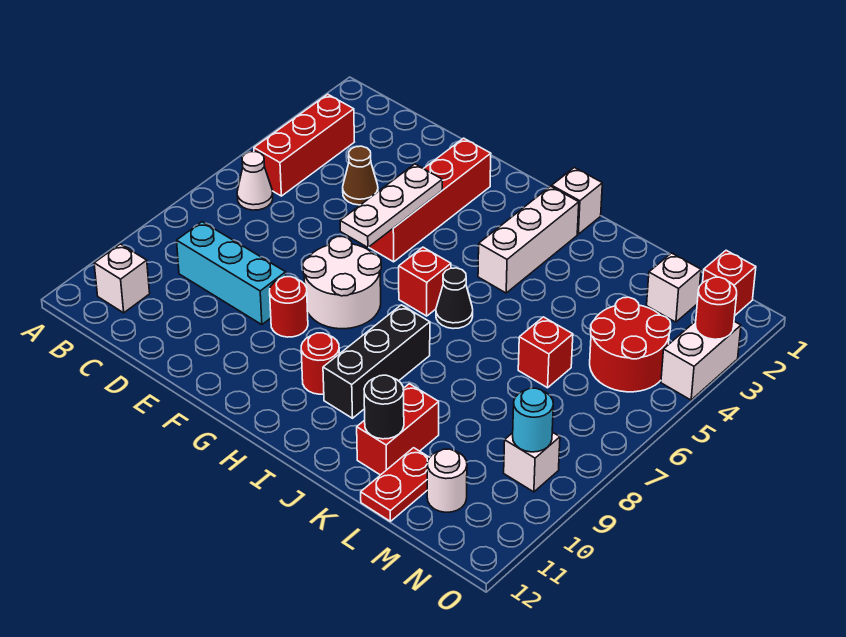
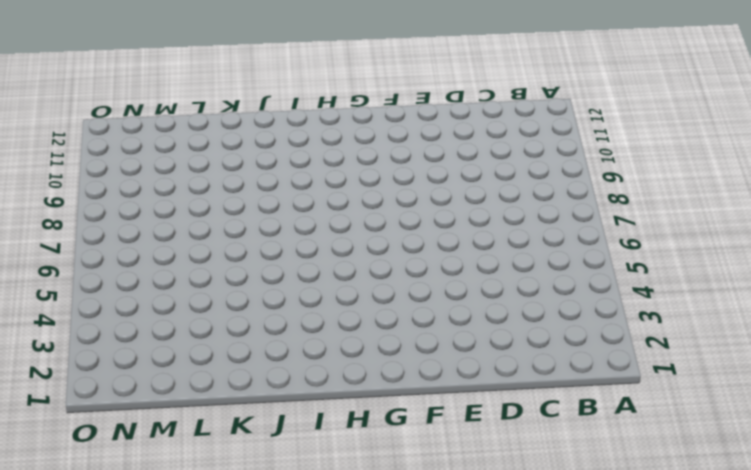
none -> red 1x3 brick [254,94,354,196]
none -> white 1x1 cone [237,152,273,210]
none -> white 1x1 brick [94,244,150,313]

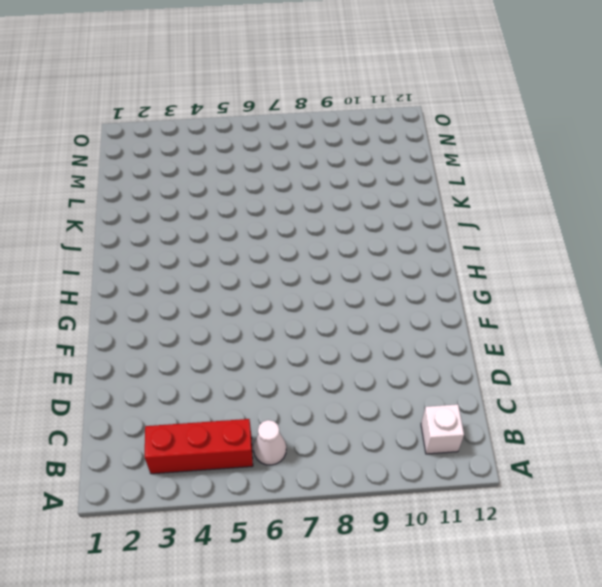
none -> cyan 1x3 brick [177,222,286,325]
none -> brown 1x1 cone [343,146,378,205]
none -> red 1x4 brick [369,138,491,262]

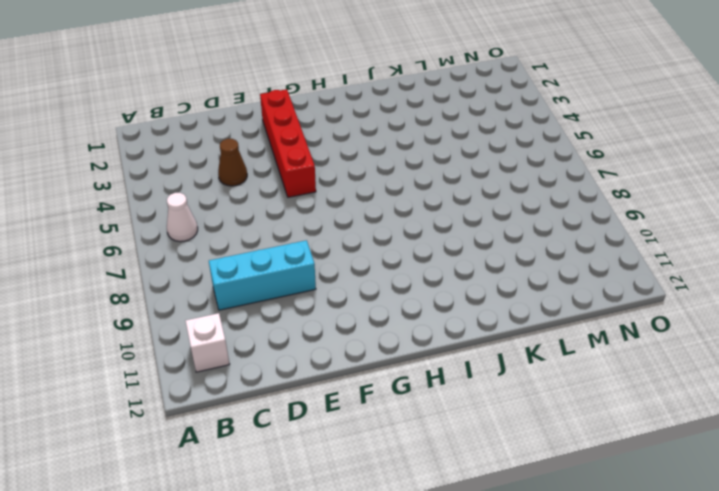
none -> red 1x3 brick [254,94,354,196]
none -> white 2x2 round brick [303,237,381,329]
none -> red 1x1 round brick [270,277,308,337]

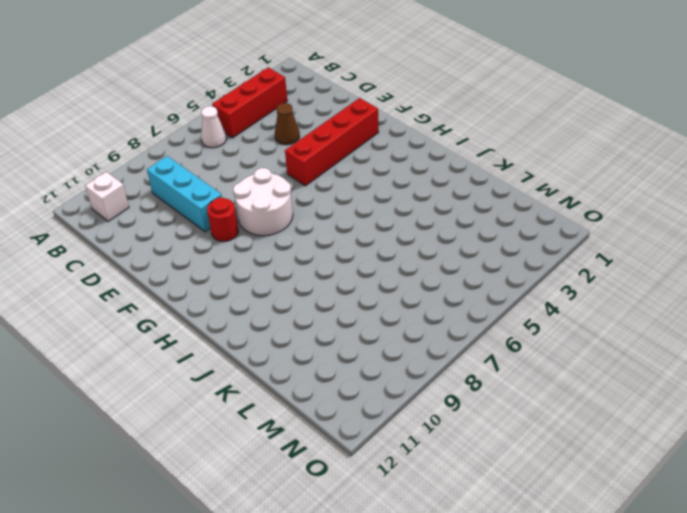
none -> red 1x1 brick [399,247,451,316]
none -> red 1x1 round brick [301,333,339,394]
none -> white 1x1 brick [552,167,602,234]

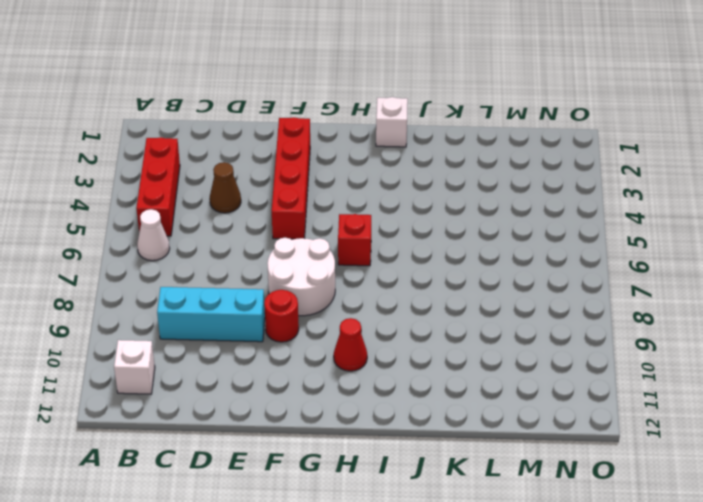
red 1x1 cone [334,318,367,371] -> red 1x1 round brick [301,333,339,394]
none -> white 1x3 brick [478,186,579,293]
none -> black 1x1 cone [436,268,473,329]
none -> black 1x3 brick [323,305,430,418]

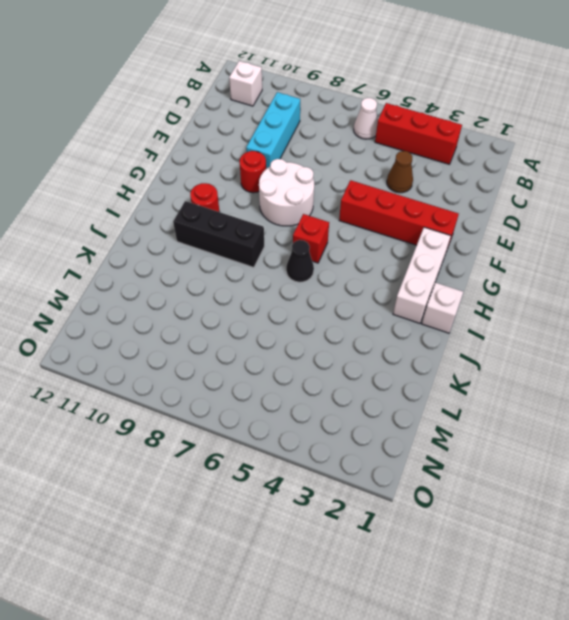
white 1x3 brick [393,227,451,323] -> white 1x3 brick turned to [478,186,579,293]
none -> red 1x2 brick [357,384,439,475]
none -> red 1x1 brick [518,317,573,388]
none -> red 1x2 plate [361,448,430,521]

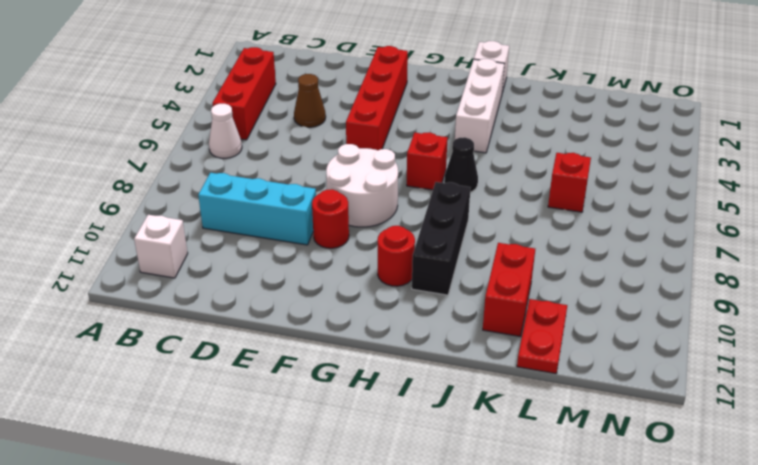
none -> white 1x1 brick [647,253,701,322]
none -> red 2x2 round brick [590,297,671,392]
none -> white 1x1 round brick [427,449,467,512]

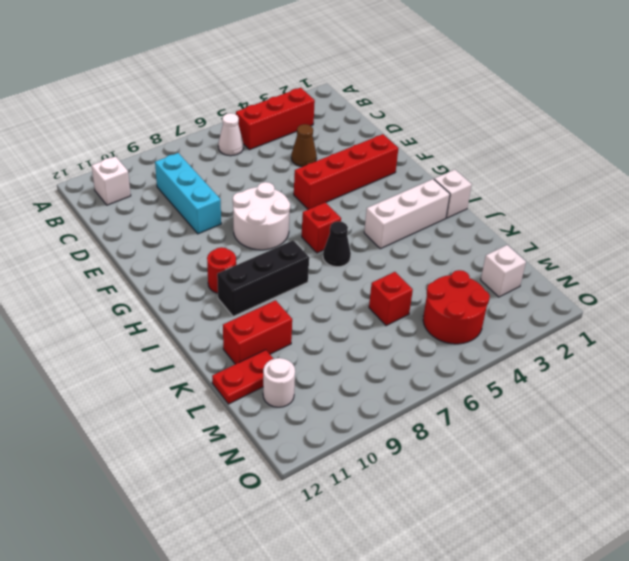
none -> red 1x1 round brick [270,277,308,337]
none -> red 1x1 brick [703,250,756,315]
none -> white 1x1 brick [504,432,560,492]

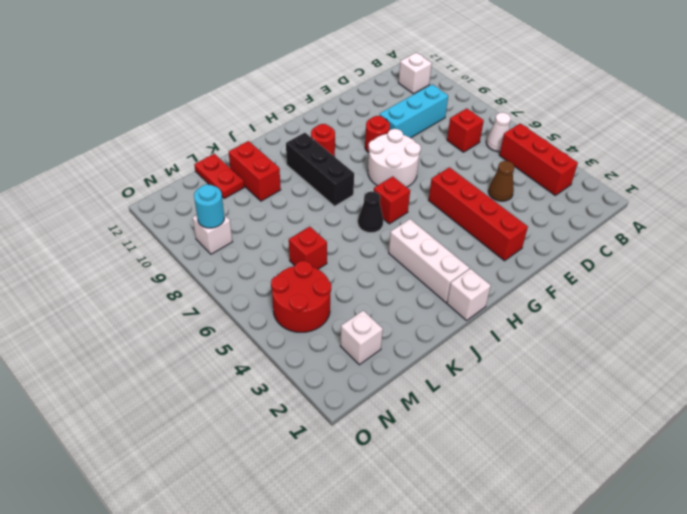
red 1x1 brick [447,108,484,152] -> red 1x1 brick moved to [703,250,756,315]
none -> white 1x1 round brick [427,449,467,512]
none -> white 1x2 brick [661,321,741,400]
none -> white 1x3 plate [340,164,442,247]

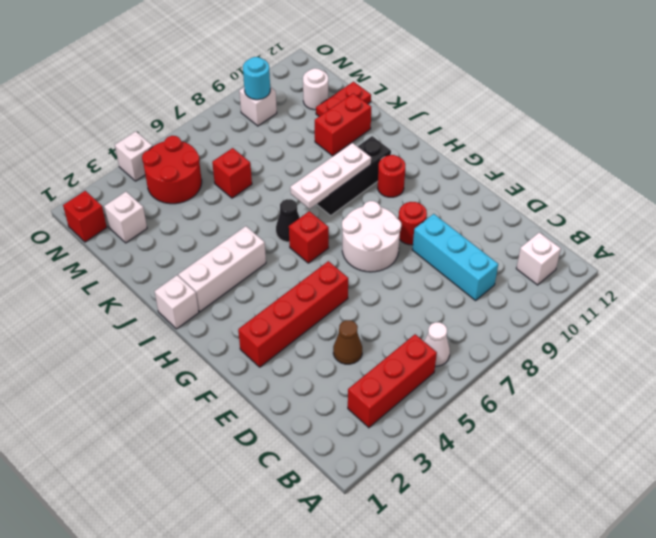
white 1x3 plate [290,143,371,209] -> white 1x3 plate moved to [340,164,442,247]
white 1x1 brick [115,131,153,181] -> white 1x2 brick [661,321,741,400]
none -> black 1x1 round brick [364,375,404,439]
none -> red 1x1 round brick [695,277,737,339]

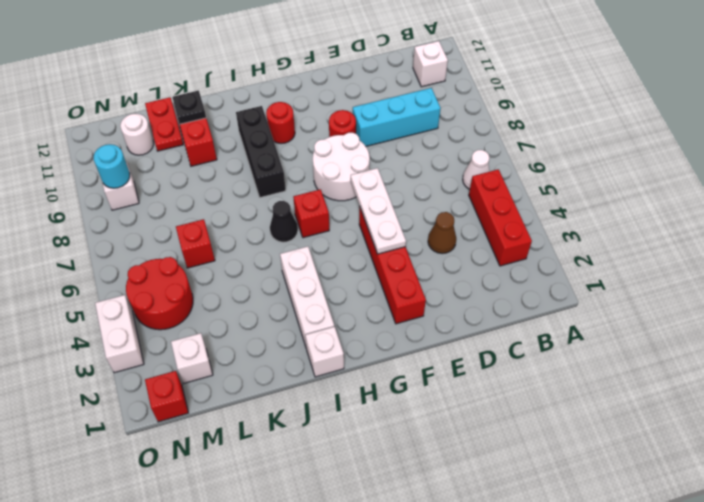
black 1x1 plate [172,90,206,124] -> black 1x1 round brick [364,375,404,439]
none -> red 1x1 round brick [695,277,737,339]

